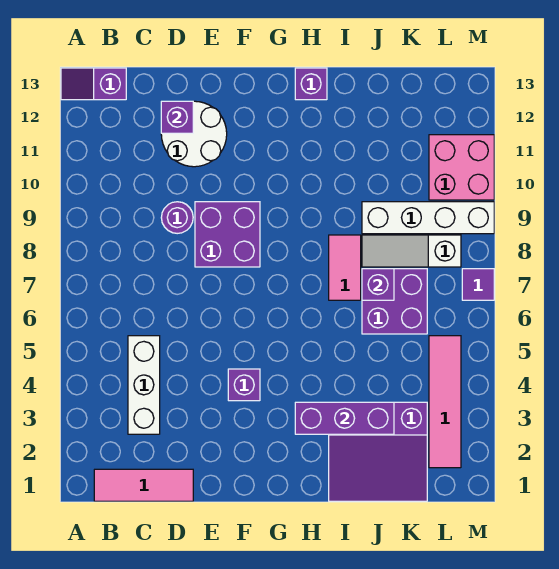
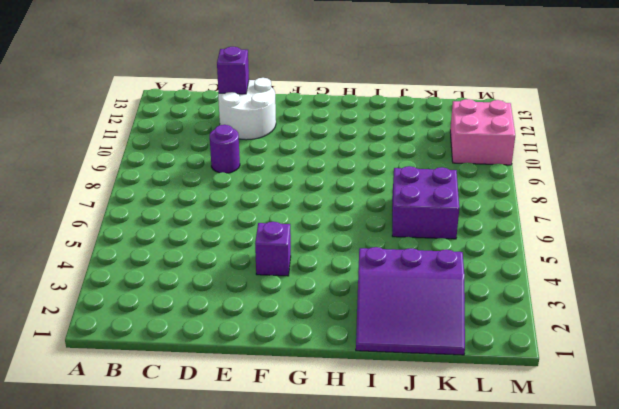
none -> purple 1x2 slope [61,68,126,100]
none -> pink 1x3 tile [94,469,193,501]
none -> white 1x3 brick [128,336,160,434]

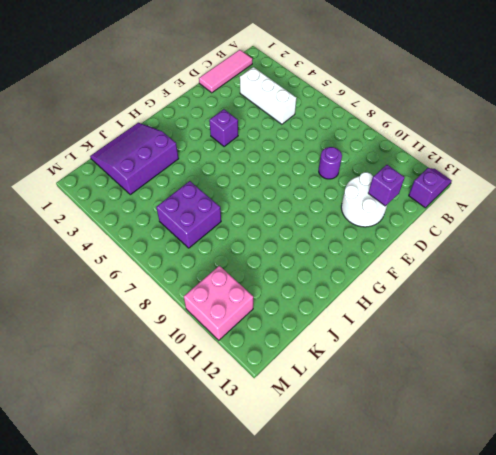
none -> purple 2x2 brick [195,202,260,267]
none -> purple 1x1 brick [295,68,327,100]
none -> pink 1x2 tile [329,235,361,300]

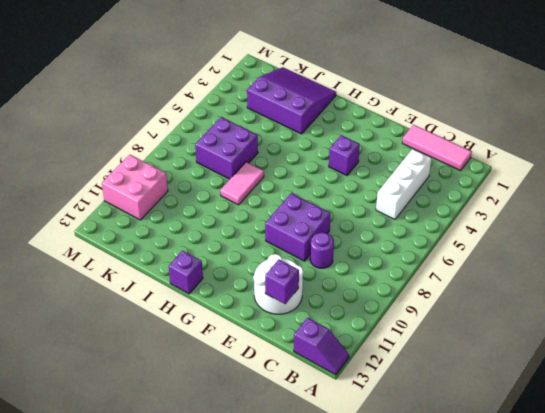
none -> white 1x3 slope [362,235,461,267]
none -> white 1x4 brick [362,202,494,234]
none -> pink 1x4 tile [429,336,461,468]

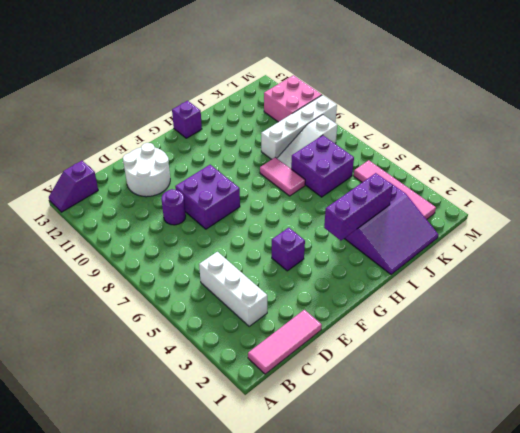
none -> purple 1x1 tile [462,269,494,300]
none -> purple 1x1 brick [161,101,193,133]
none -> purple 1x1 brick [362,269,394,300]

